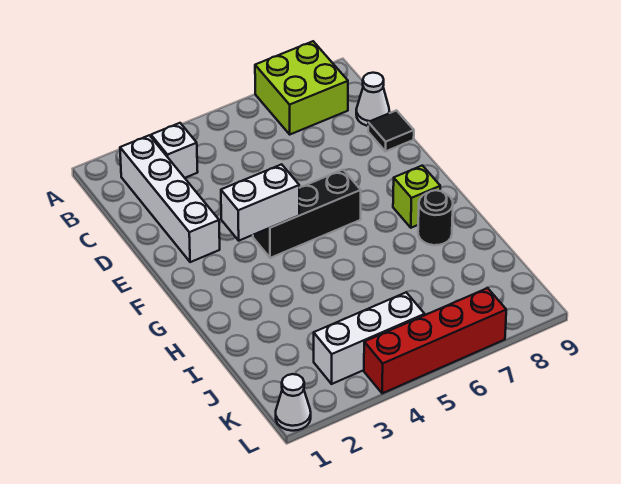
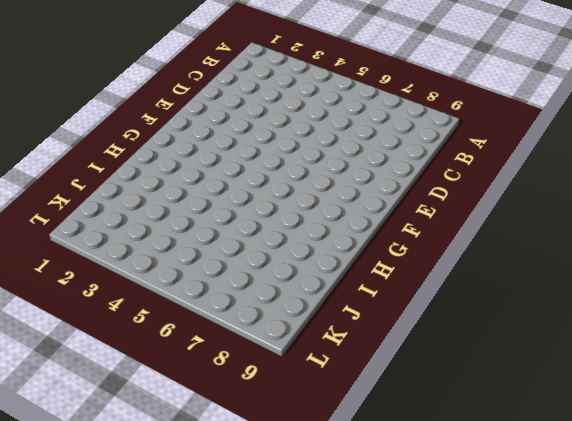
none -> lime 2x2 brick [255,41,348,134]
none -> white 1x4 brick [120,135,220,262]
none -> white 1x1 brick [151,123,198,178]

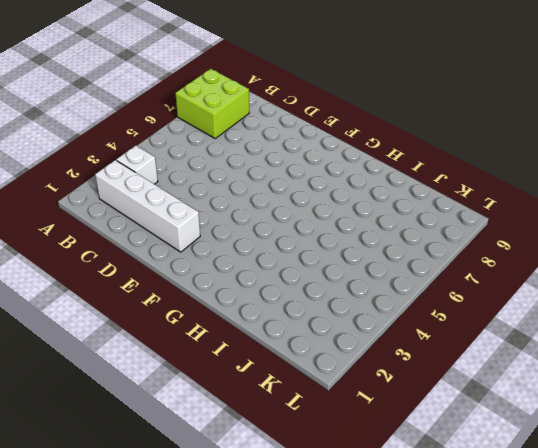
none -> white 1x1 cone [356,73,389,126]
none -> black 1x1 tile [368,110,414,151]
none -> black 1x3 brick [253,170,361,258]

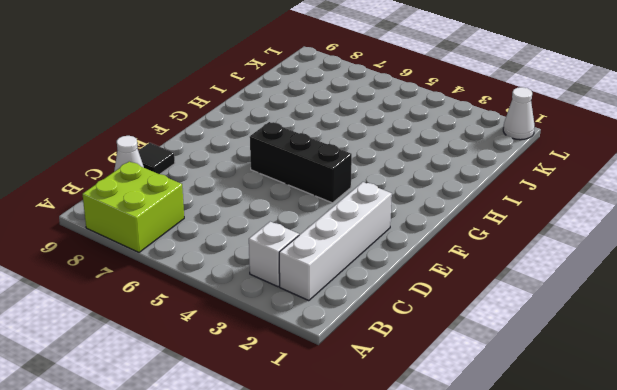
none -> lime 1x1 brick [393,166,440,228]
none -> black 1x1 round brick [418,190,453,245]
none -> white 1x3 brick [314,292,425,384]

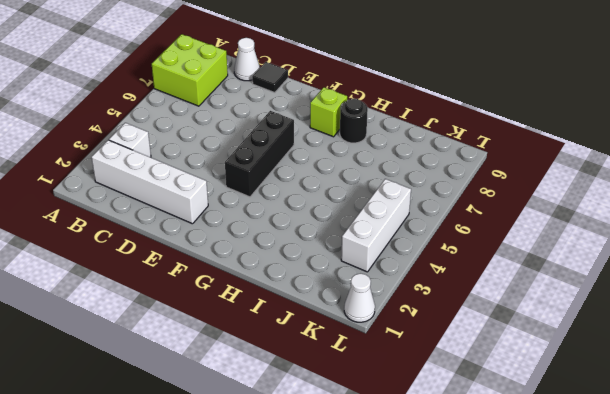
none -> red 1x4 brick [364,288,506,393]
none -> white 1x2 brick [221,164,299,241]

